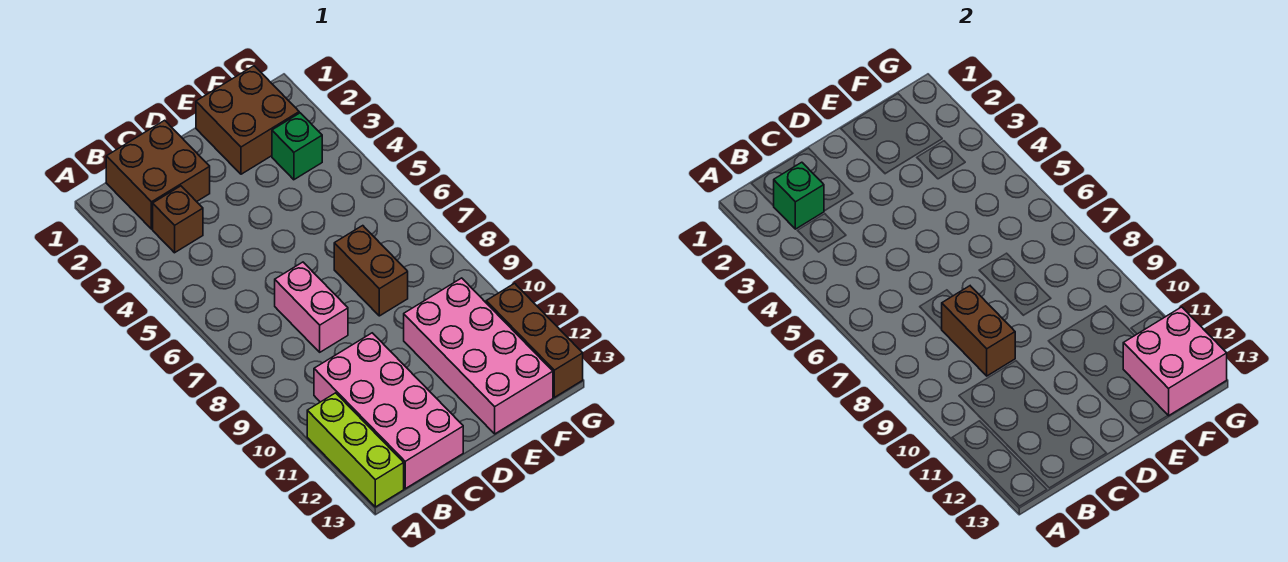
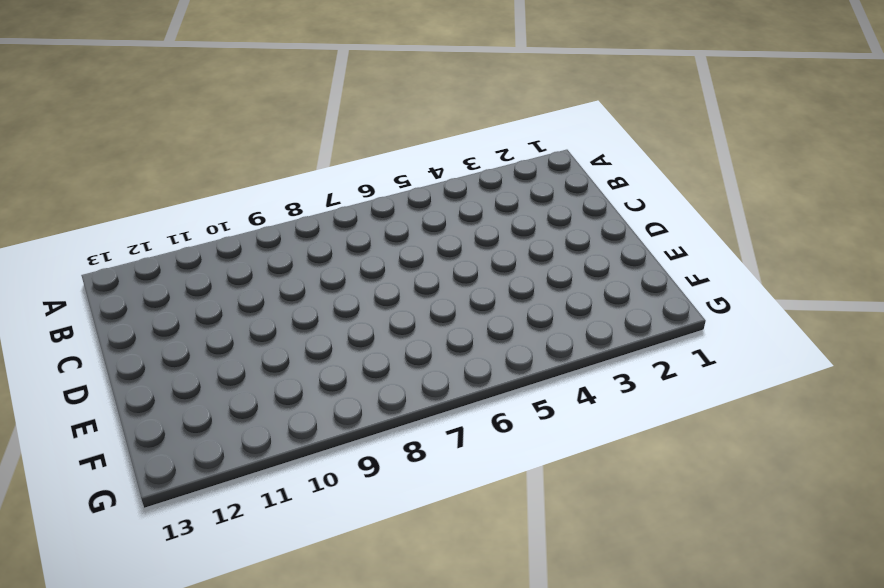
none -> lime 1x3 brick [307,393,404,507]
none -> brown 2x2 brick [106,120,210,229]
none -> brown 1x1 brick [153,186,203,253]

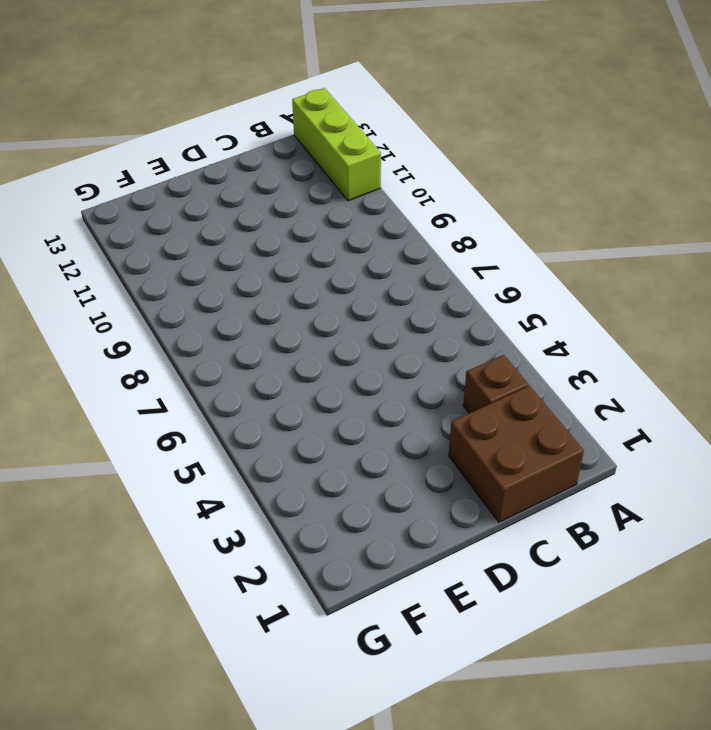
none -> pink 2x4 brick [314,333,463,489]
none -> pink 1x2 brick [275,262,348,352]
none -> brown 2x2 brick [196,66,299,174]

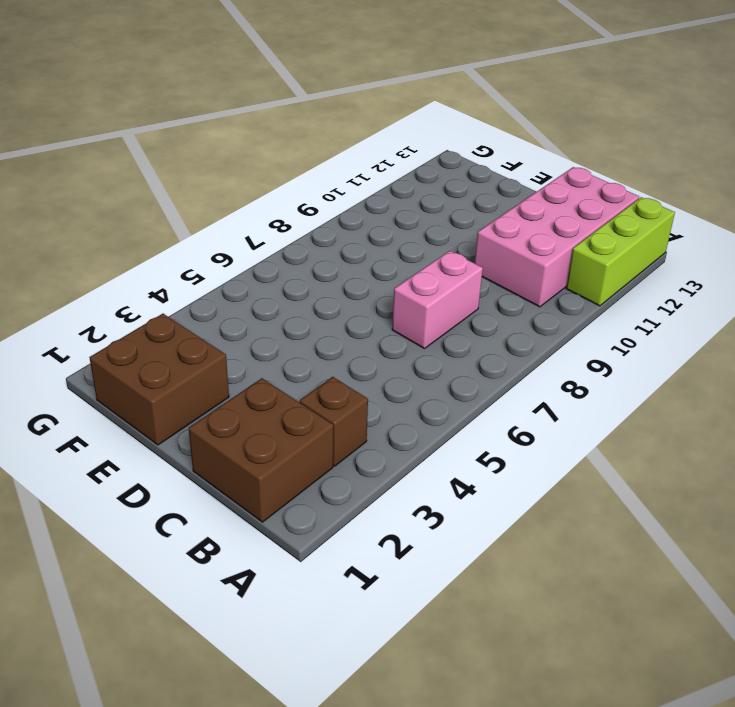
none -> brown 1x2 brick [334,226,408,316]
none -> pink 2x4 brick [404,278,553,434]
none -> green 1x1 brick [272,113,322,180]

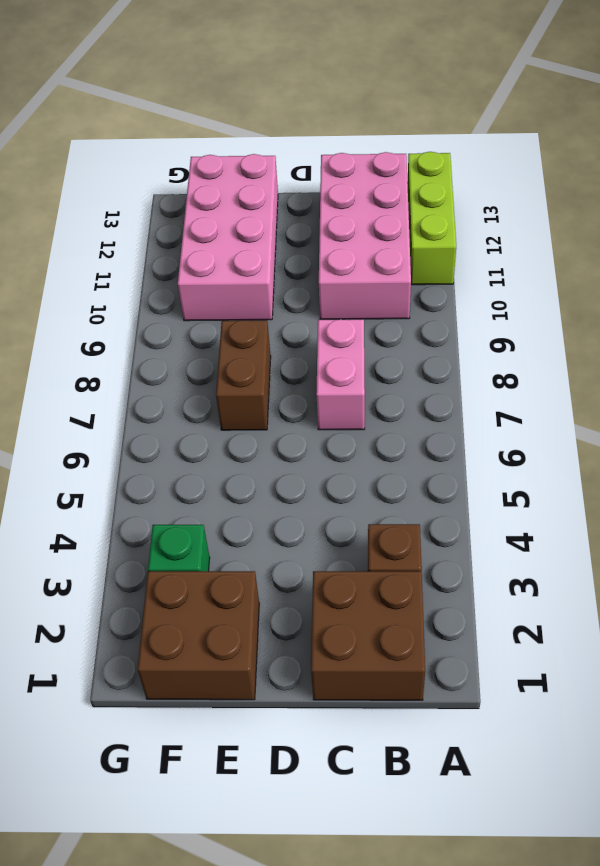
none -> brown 1x3 brick [486,283,583,397]
none -> green 1x1 brick [774,162,824,229]
none -> brown 1x2 brick [942,286,1015,376]

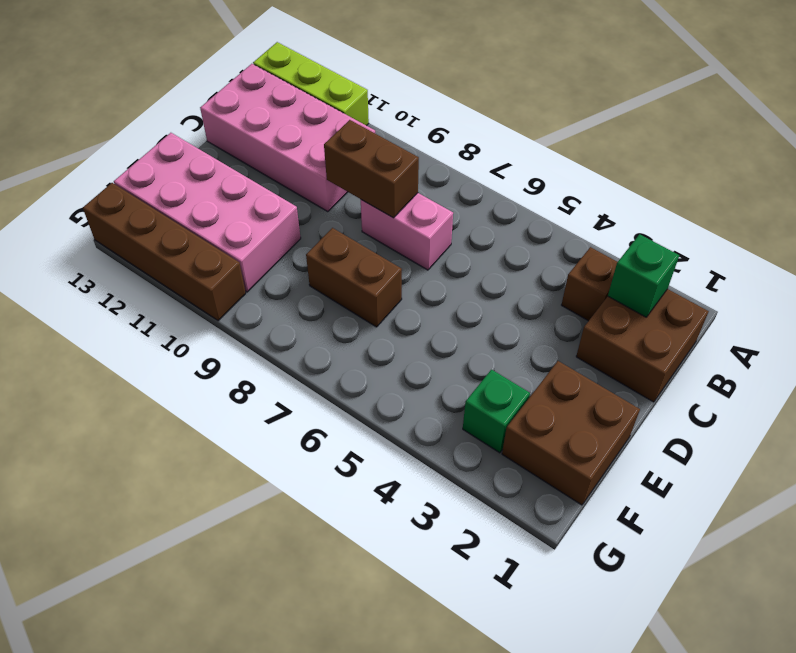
brown 1x4 brick [83,183,246,321] -> brown 1x3 brick [486,283,583,397]
none -> pink 2x2 brick [1123,307,1227,416]

